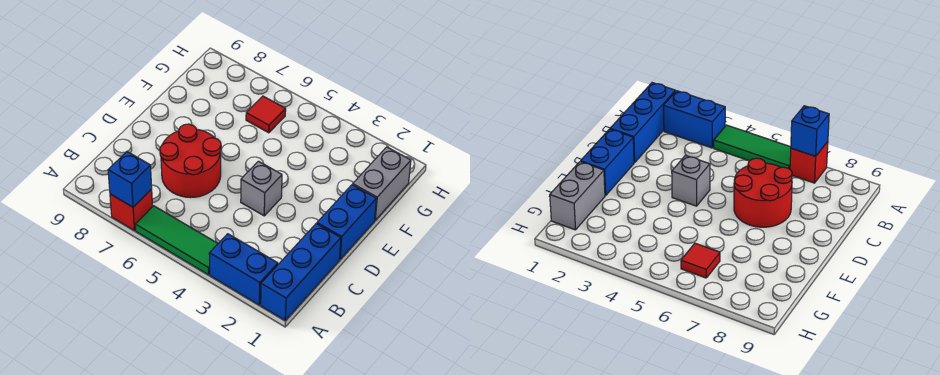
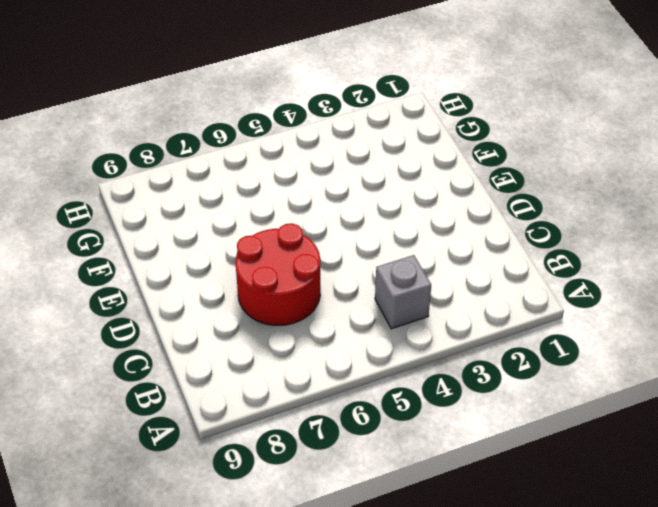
grey 1x1 brick [375,255,431,329] -> grey 1x1 brick moved to [241,161,282,216]
none -> blue 1x3 brick [261,224,341,320]
none -> blue 1x2 brick [209,234,278,305]

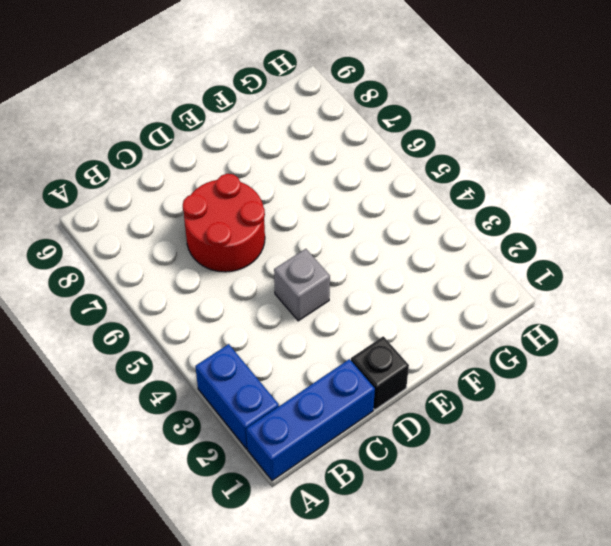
black 1x1 brick [351,336,409,410] -> blue 1x2 brick [317,185,376,259]
none -> green 1x3 tile [135,206,218,275]
none -> red 1x1 brick [110,189,153,231]

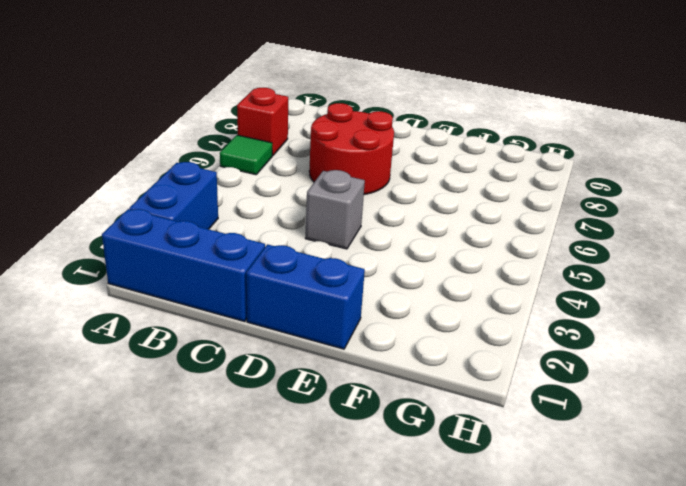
green 1x1 tile [220,135,272,175] -> green 1x3 tile [135,206,218,275]
none -> grey 1x2 brick [353,147,411,220]
none -> red 1x1 tile [246,96,286,133]

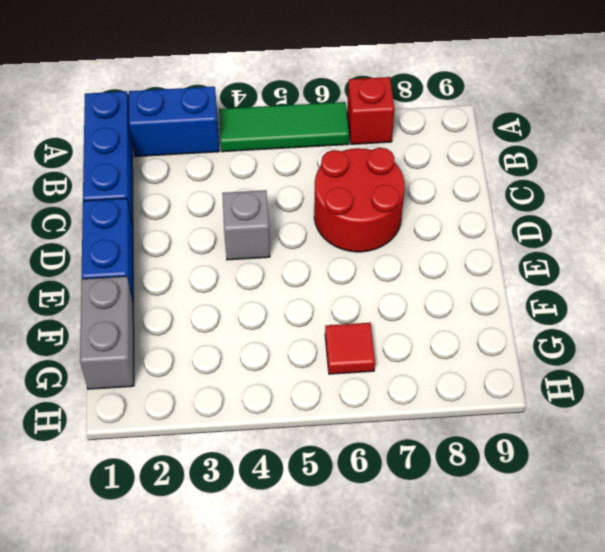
none -> blue 1x1 brick [108,152,152,207]

